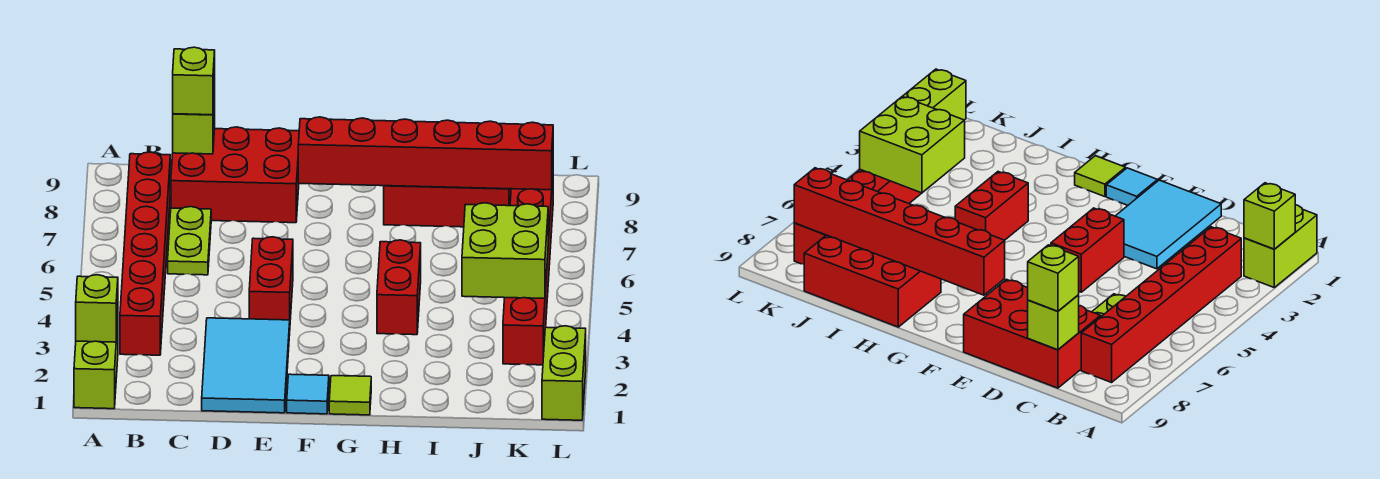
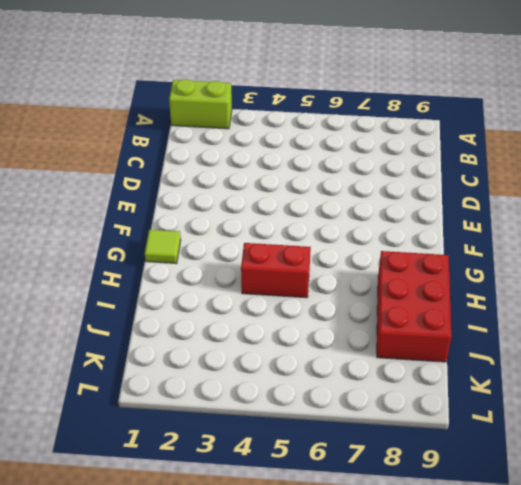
none -> red 1x6 brick [120,152,170,355]
none -> lime 1x2 plate [168,207,211,275]
none -> red 2x3 brick [171,127,299,223]

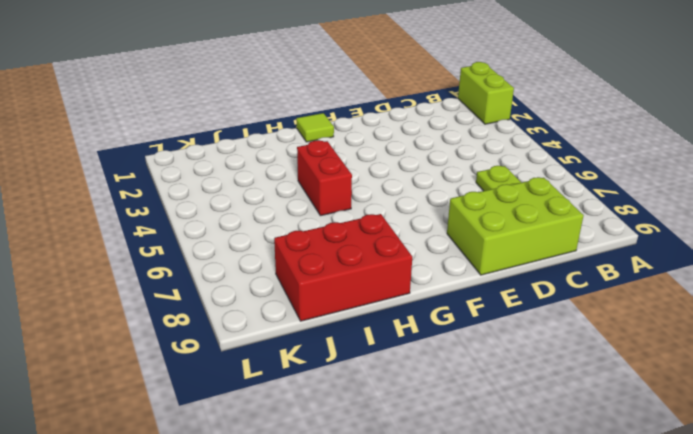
lime 2x3 brick [447,177,584,275] -> red 2x3 brick [171,127,299,223]
none -> red 1x6 brick [120,152,170,355]
none -> cyan 2x3 tile [202,318,290,413]
none -> red 1x2 brick [249,237,293,320]

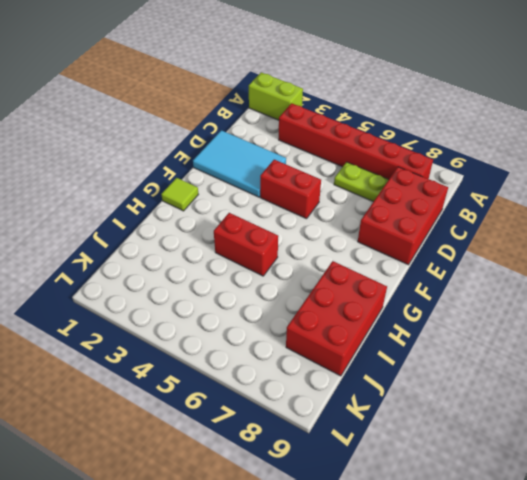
none -> cyan 1x1 tile [287,374,329,414]
none -> red 1x6 brick [503,177,553,365]
none -> lime 1x2 brick [542,326,586,420]

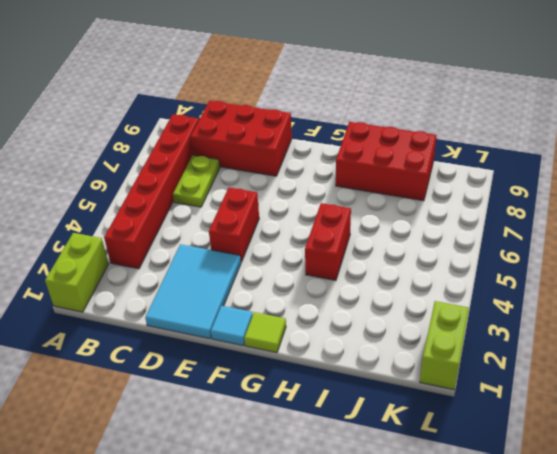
none -> red 1x6 brick [503,177,553,365]
none -> lime 1x1 brick [76,275,118,342]
none -> lime 1x1 brick [173,91,215,154]

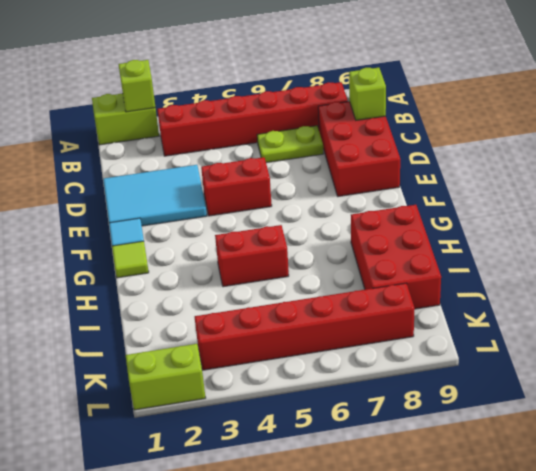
none -> red 1x6 brick [298,117,553,190]
none -> lime 2x2 brick [462,203,548,299]
none -> lime 1x1 brick [173,47,215,115]

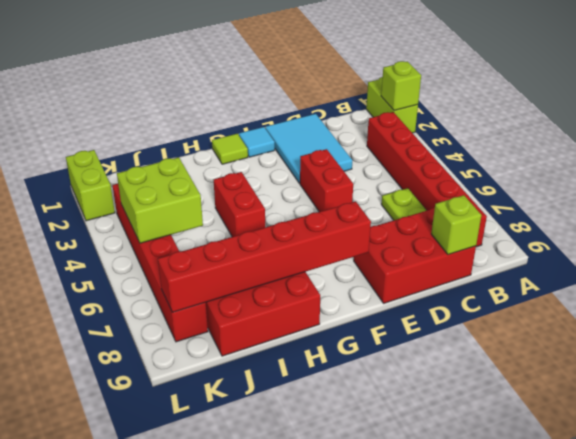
none -> lime 1x1 brick [173,47,215,115]

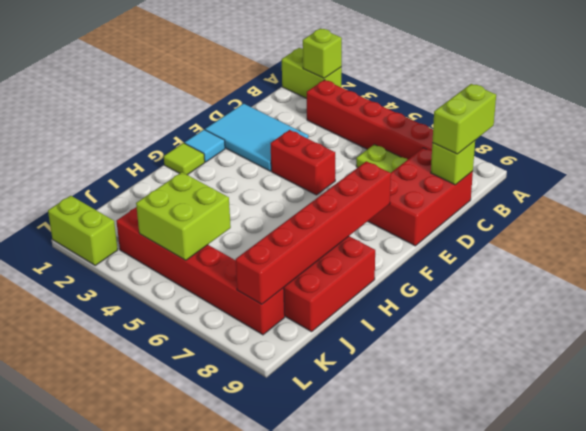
lime 1x2 brick [432,84,496,154] -> lime 1x1 brick [173,47,215,115]
none -> red 1x2 brick [377,240,421,335]

